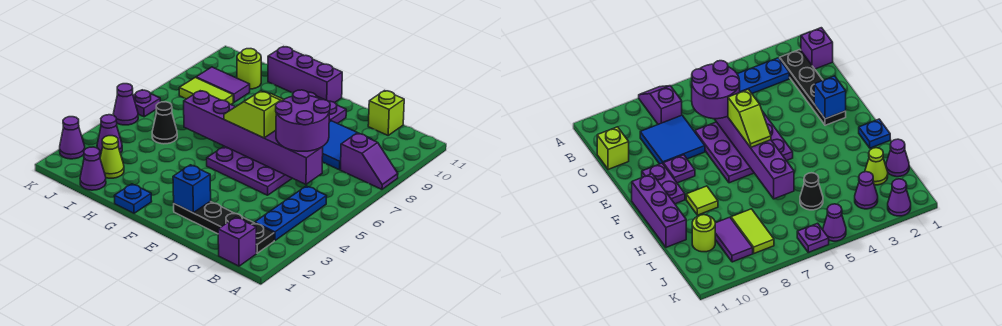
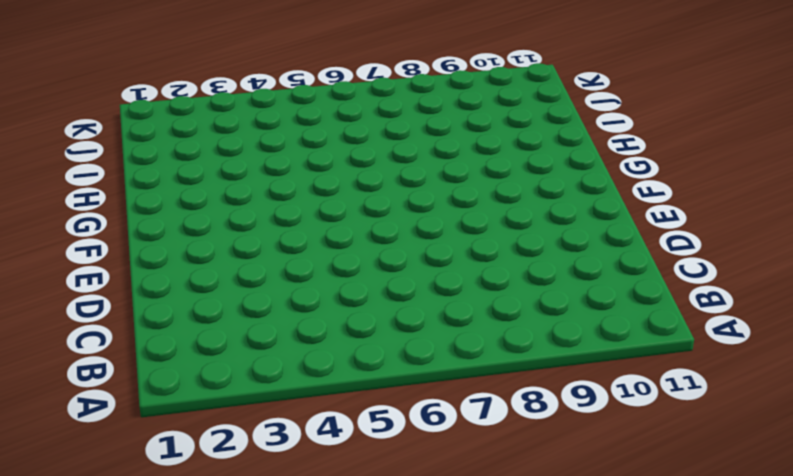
none -> purple 1x2 slope [341,133,398,189]
none -> purple 1x1 brick [218,217,256,266]
none -> black 1x4 plate [174,201,274,253]

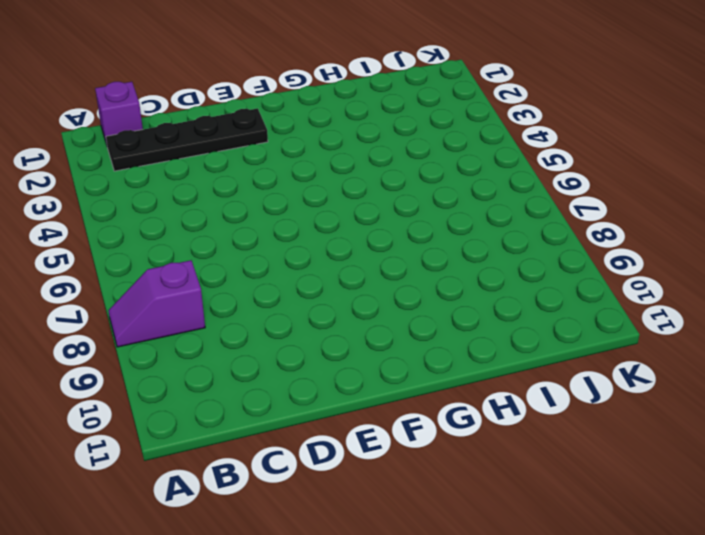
none -> blue 1x3 plate [255,186,326,240]
none -> blue 2x2 tile [322,121,371,170]
none -> lime 1x1 brick [368,91,404,135]

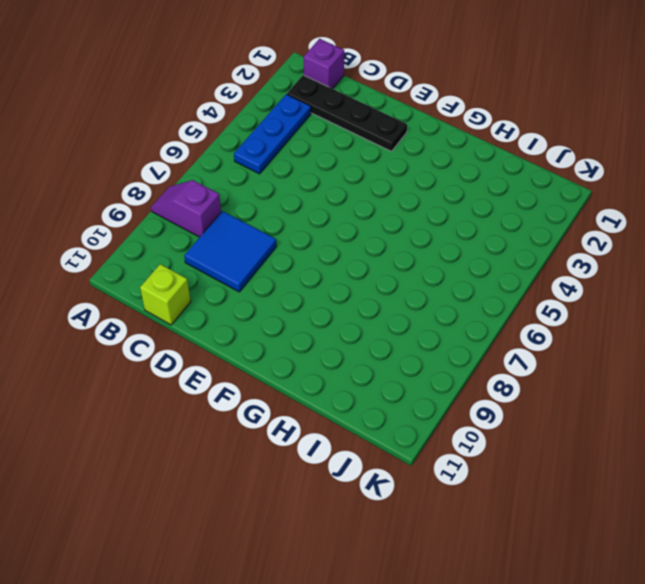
none -> purple 3x3 plate [207,146,292,195]
none -> purple 1x1 plate [663,155,695,183]
none -> purple 1x2 plate [308,92,346,124]

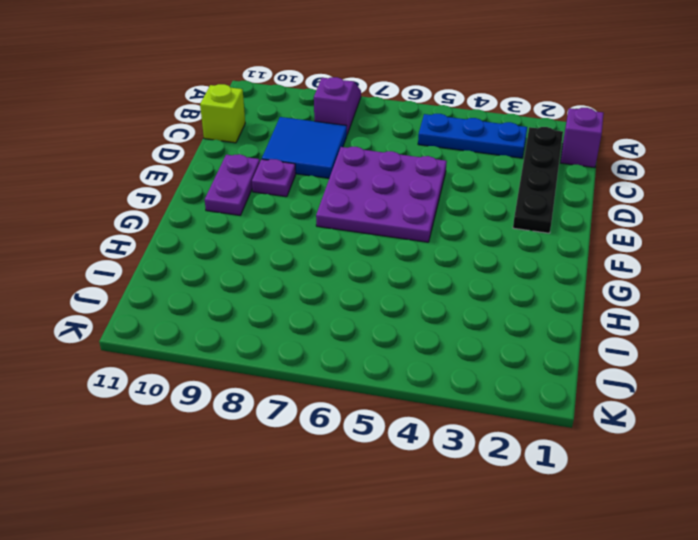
none -> purple 1x3 brick [268,47,342,103]
none -> blue 1x1 plate [114,184,152,213]
none -> lime 1x1 tile [686,186,718,215]

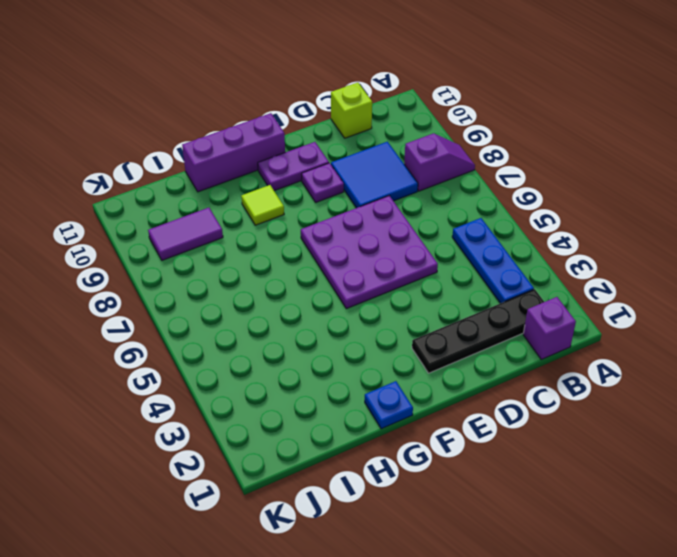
none -> purple 1x1 cone [80,147,106,190]
none -> lime 1x1 cone [100,136,124,178]
none -> black 1x1 cone [152,102,177,144]

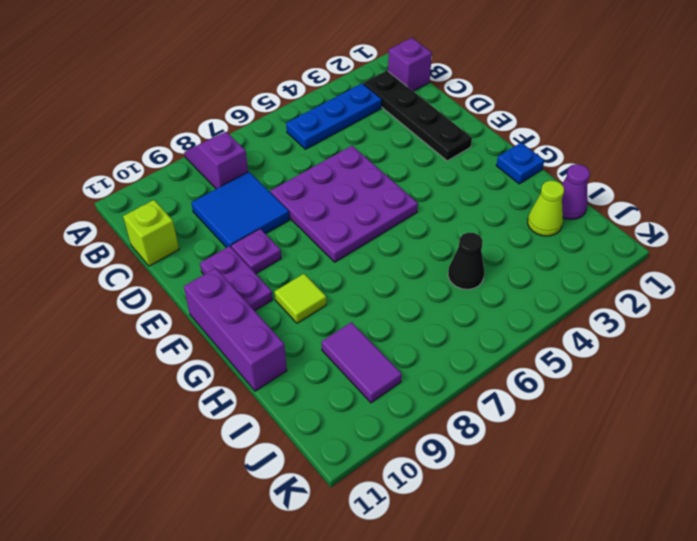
none -> lime 1x2 tile [179,78,233,104]
none -> lime 1x1 round brick [237,49,261,89]
none -> purple 1x1 cone [97,115,122,155]

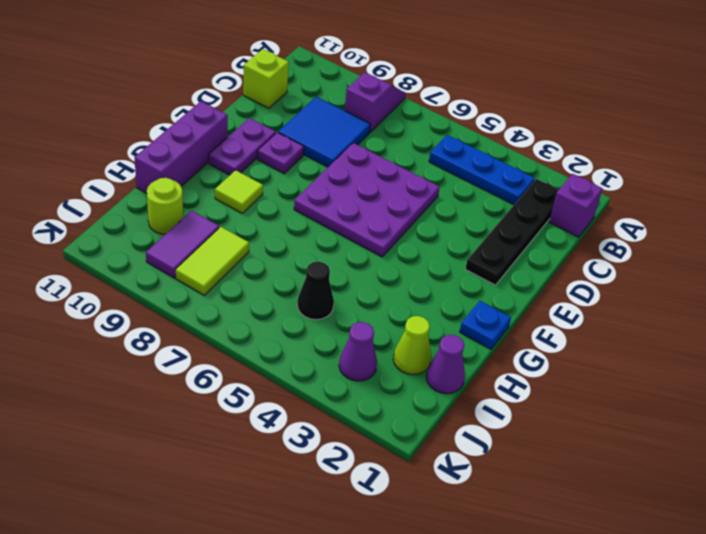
none -> purple 1x1 cone [60,117,85,159]
none -> purple 1x1 cone [113,84,138,125]
none -> purple 1x1 plate [133,90,161,117]

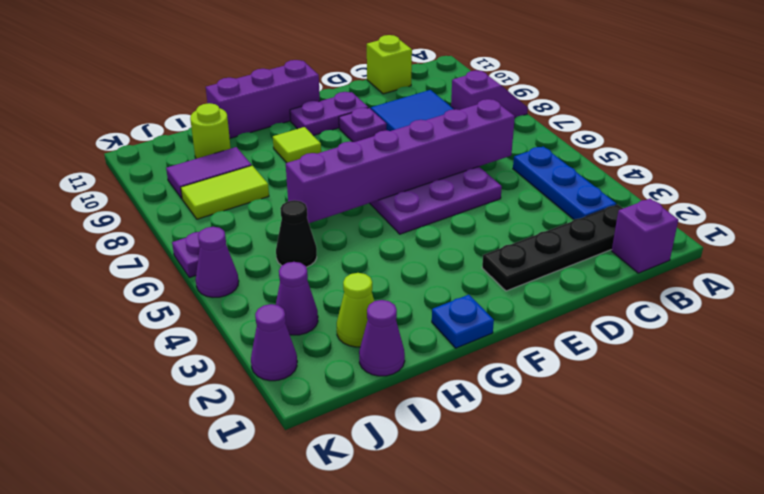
none -> blue 1x1 brick [173,165,211,213]
none -> purple 2x2 round brick [276,90,330,151]
none -> lime 1x2 slope [224,91,281,138]

